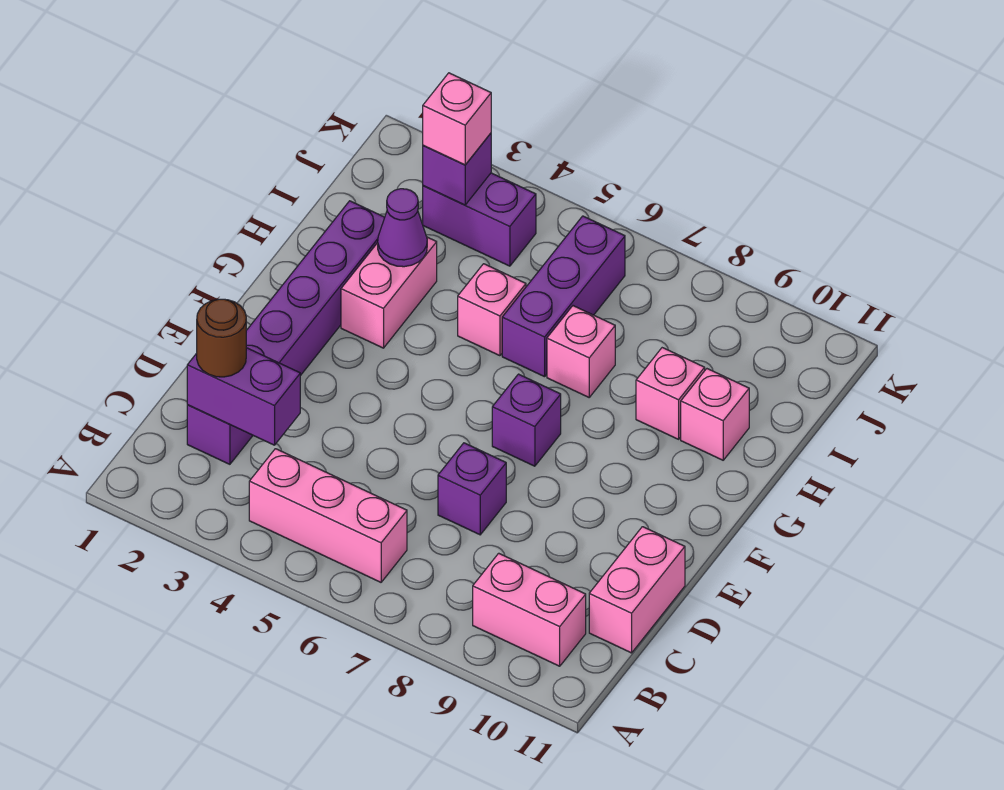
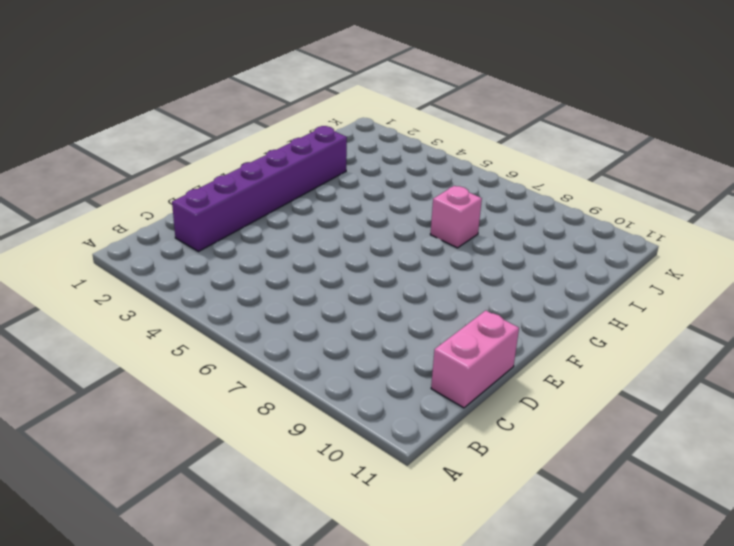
none -> pink 1x3 brick [249,449,407,582]
none -> pink 1x2 brick [473,553,586,666]
none -> purple 1x1 brick [438,443,506,535]

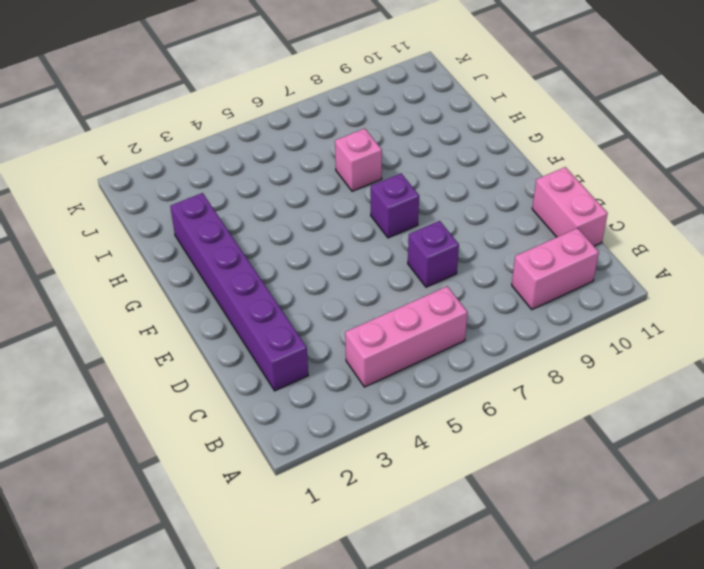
none -> pink 1x2 brick [341,237,437,348]
none -> pink 1x1 brick [458,264,526,356]
none -> purple 1x3 brick [502,216,625,377]

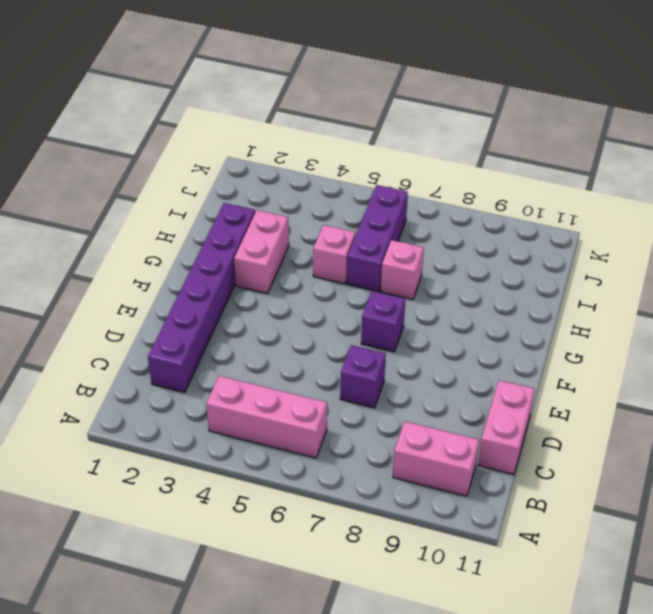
none -> pink 1x1 brick [636,348,705,439]
none -> pink 1x1 brick [681,369,749,460]
none -> purple 1x2 brick [423,173,536,266]

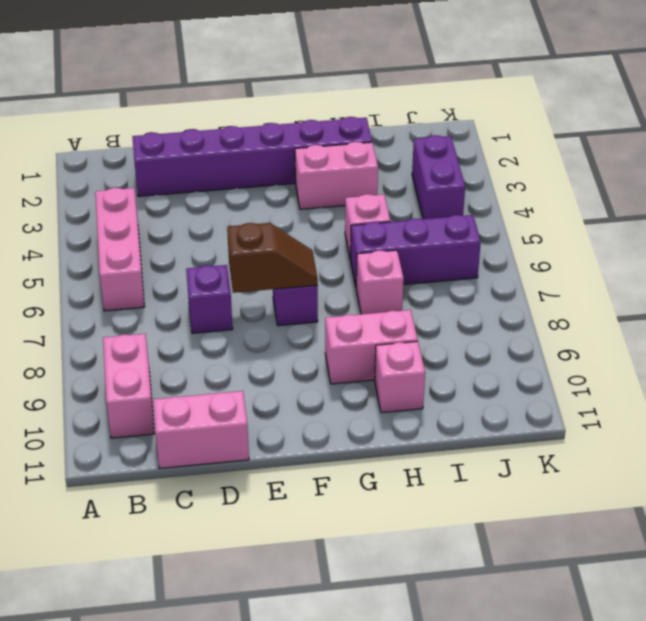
brown 1x2 slope [227,223,318,293] -> none
pink 1x2 brick [325,310,418,384] -> pink 1x1 brick [636,348,705,439]
none -> purple 1x2 brick [187,348,300,445]
none -> purple 1x1 cone [378,189,427,267]
none -> purple 1x1 brick [423,133,491,205]

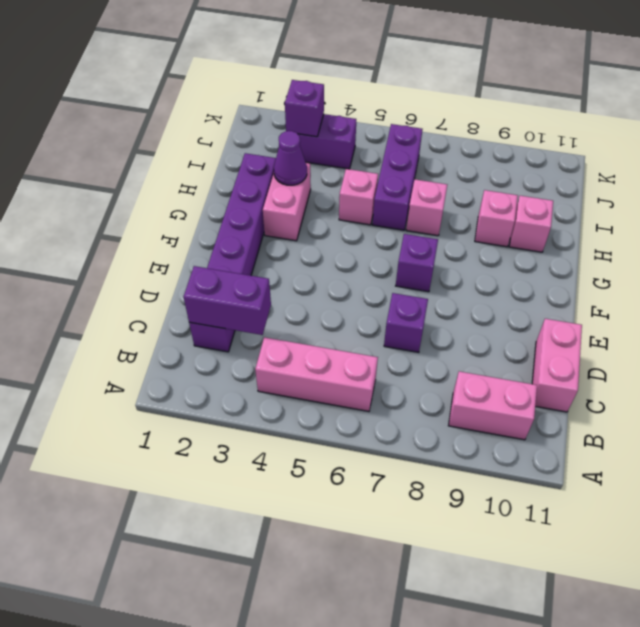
none -> brown 1x1 round brick [197,299,246,377]
none -> pink 1x1 brick [423,73,491,165]

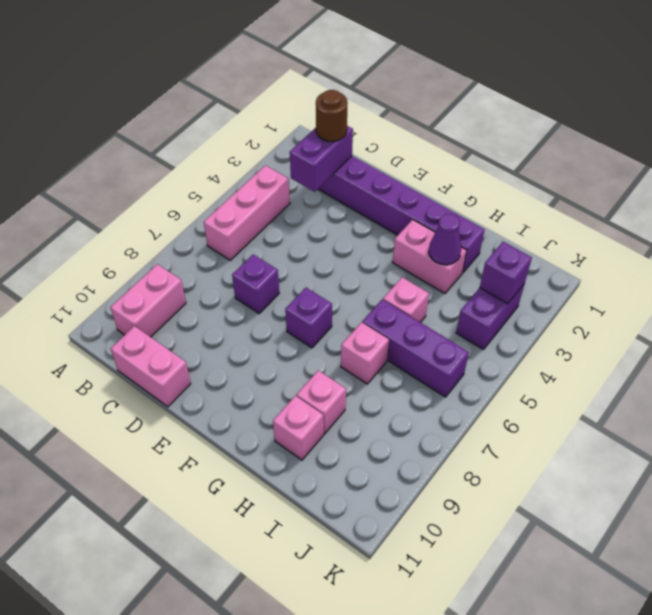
none -> pink 1x1 brick [423,73,491,165]

